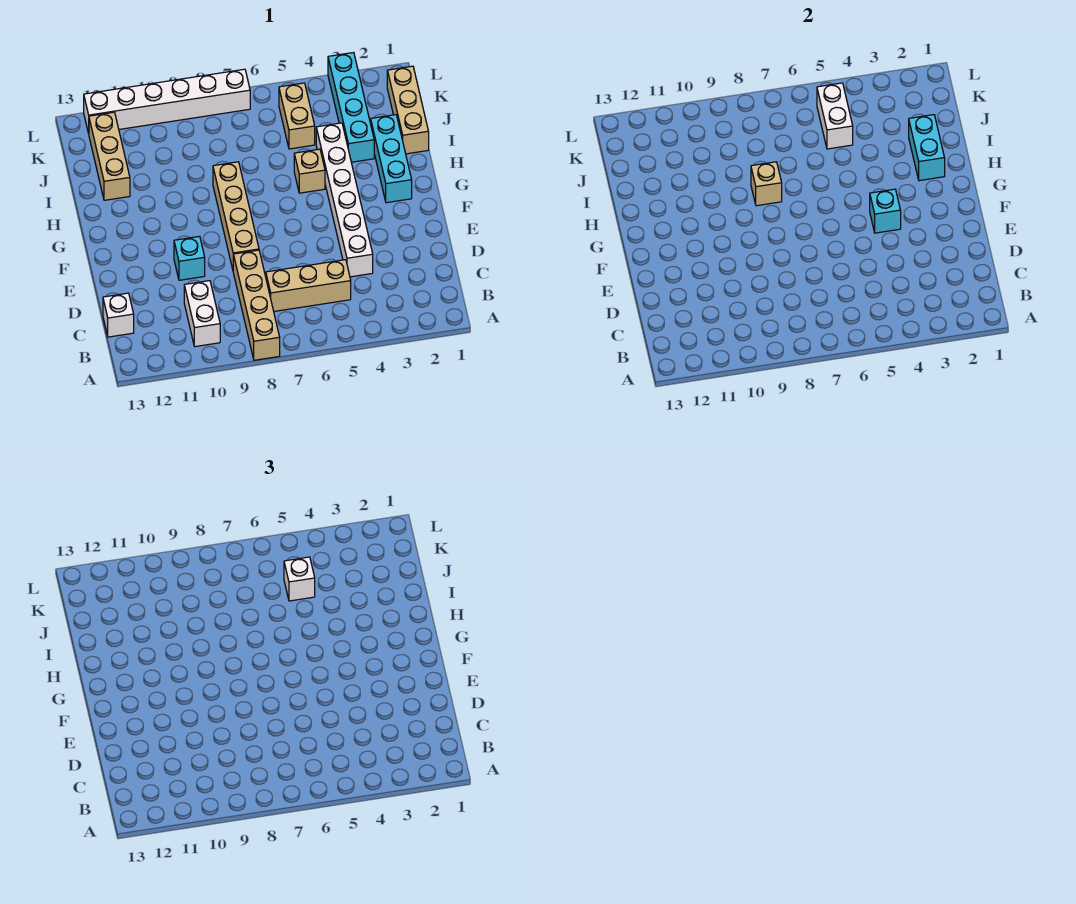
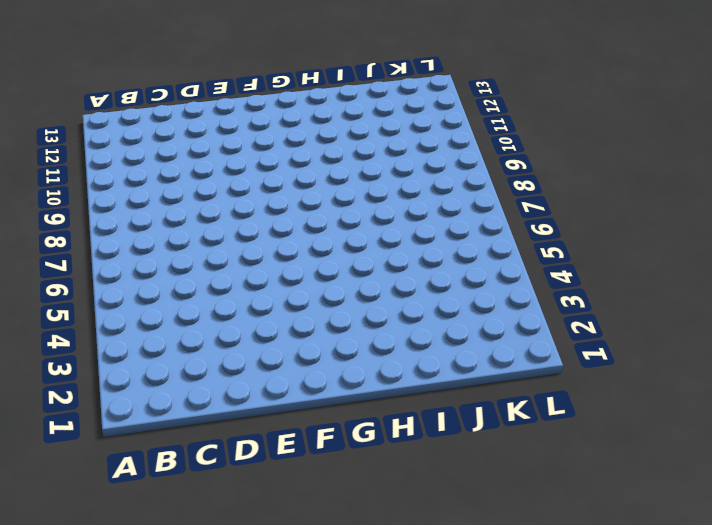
none -> tan 1x4 brick [233,250,280,360]
none -> white 1x2 brick [184,281,220,347]
none -> tan 1x3 brick [266,260,351,311]

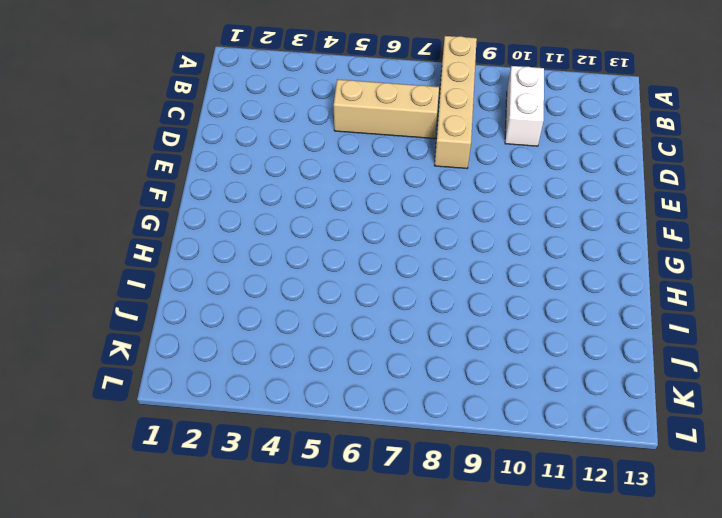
none -> white 1x1 brick [103,293,134,337]
none -> white 1x6 brick [316,123,373,277]
none -> tan 1x4 brick [213,162,259,269]

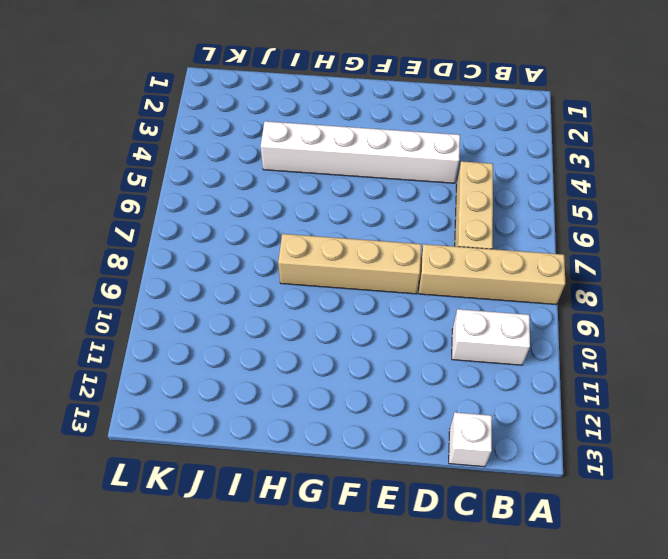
none -> cyan 1x1 brick [174,236,205,280]
none -> cyan 1x3 brick [371,115,412,203]
none -> tan 1x1 brick [294,149,325,193]

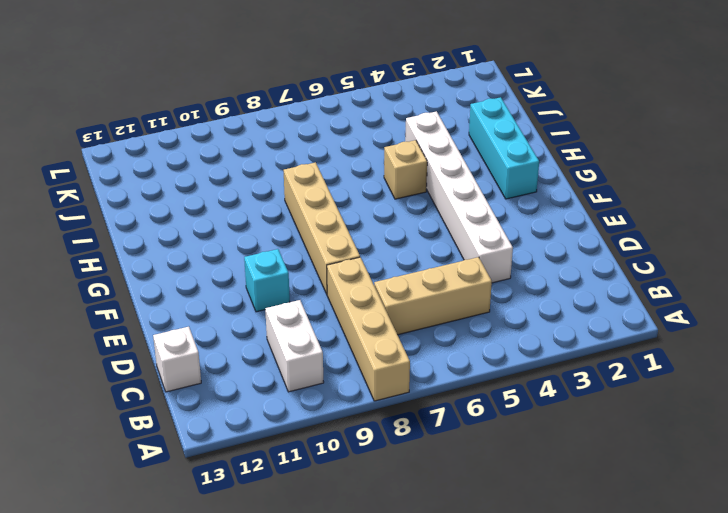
none -> tan 1x3 brick [387,66,429,154]
none -> cyan 1x4 brick [328,52,374,162]
none -> tan 1x3 brick [89,112,130,200]

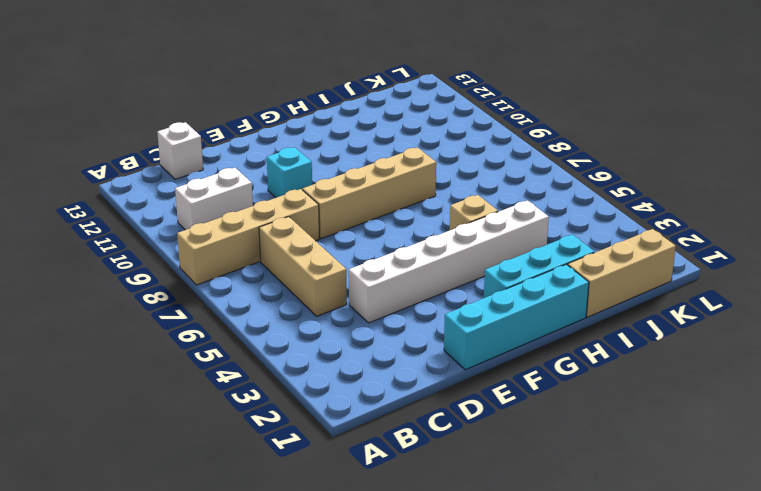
cyan 1x4 brick [444,264,589,370] -> cyan 1x4 brick moved to [328,52,374,162]
none -> tan 1x3 brick [89,112,130,200]
none -> tan 1x2 brick [279,83,315,149]
none -> white 1x6 brick [84,69,250,133]

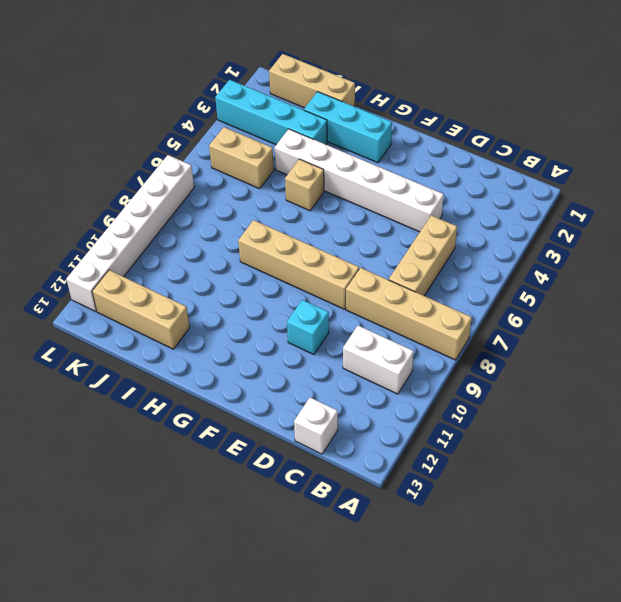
none -> cyan 1x1 brick [870,189,901,233]
none -> cyan 1x2 brick [909,115,945,181]
none -> tan 1x1 brick [751,162,782,206]

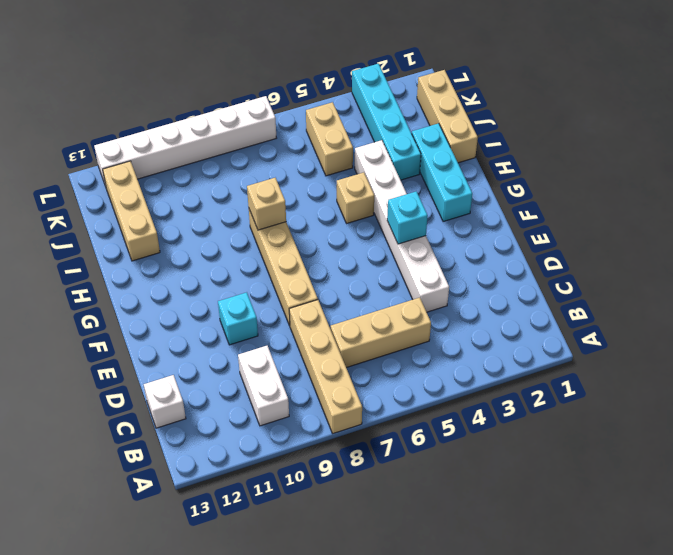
none -> cyan 1x2 brick [909,115,945,181]
none -> white 1x2 brick [817,83,853,149]
none -> white 1x1 brick [284,557,315,601]

